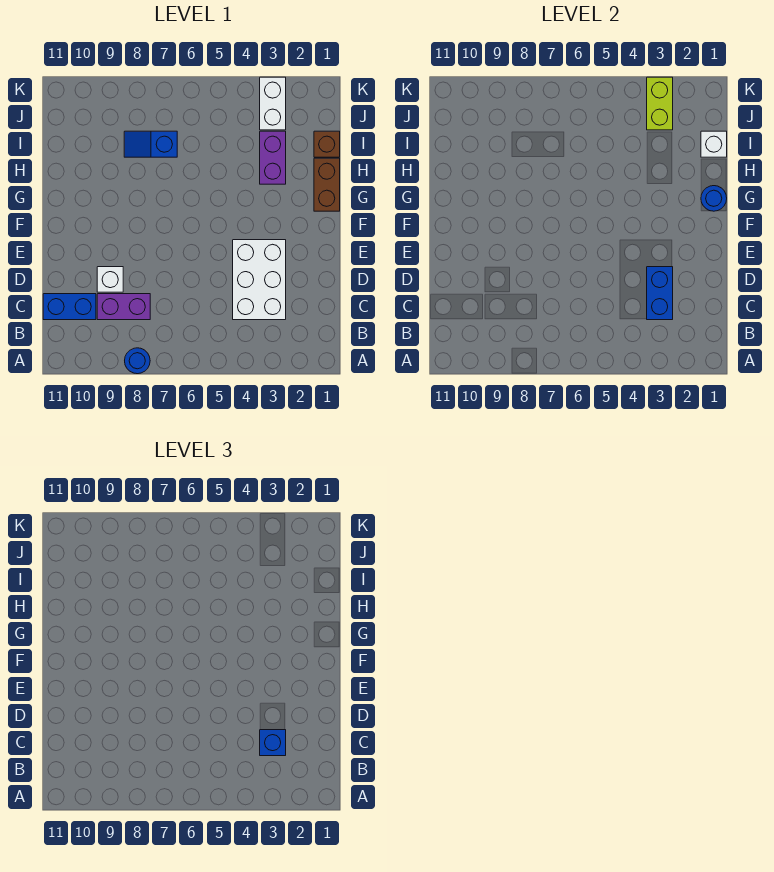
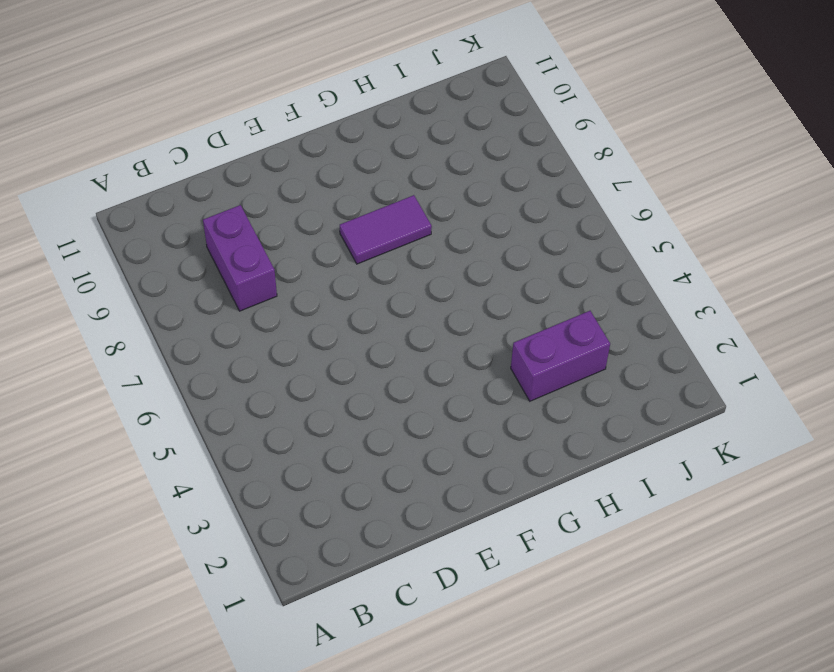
purple 1x2 tile [340,195,432,264] -> none
none -> blue 1x1 round brick [125,348,150,374]
none -> white 2x3 brick [233,240,286,320]
none -> blue 1x2 brick [43,294,96,320]

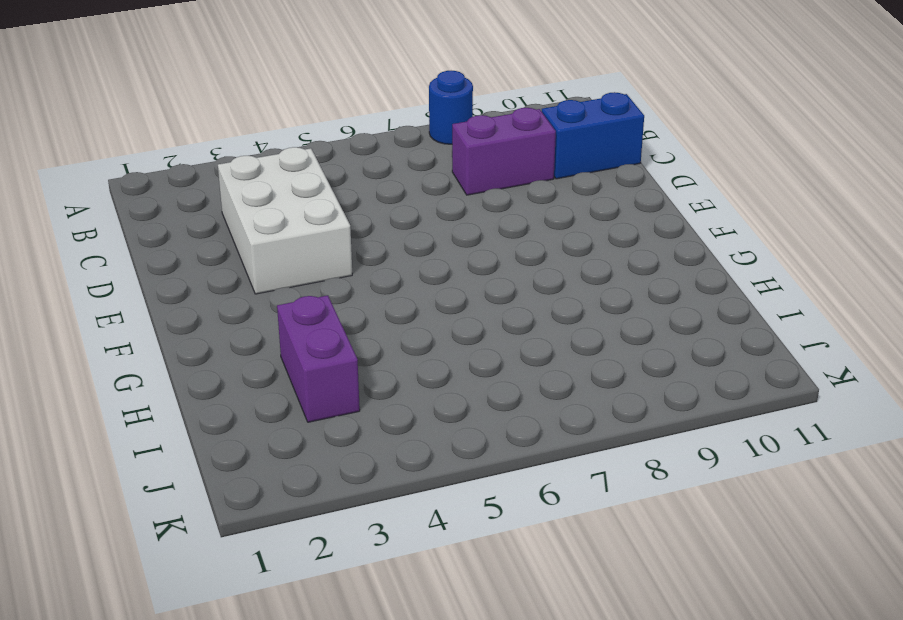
none -> white 1x1 brick [97,267,123,292]
none -> brown 1x2 brick [314,158,340,211]
none -> brown 1x1 brick [314,131,340,157]

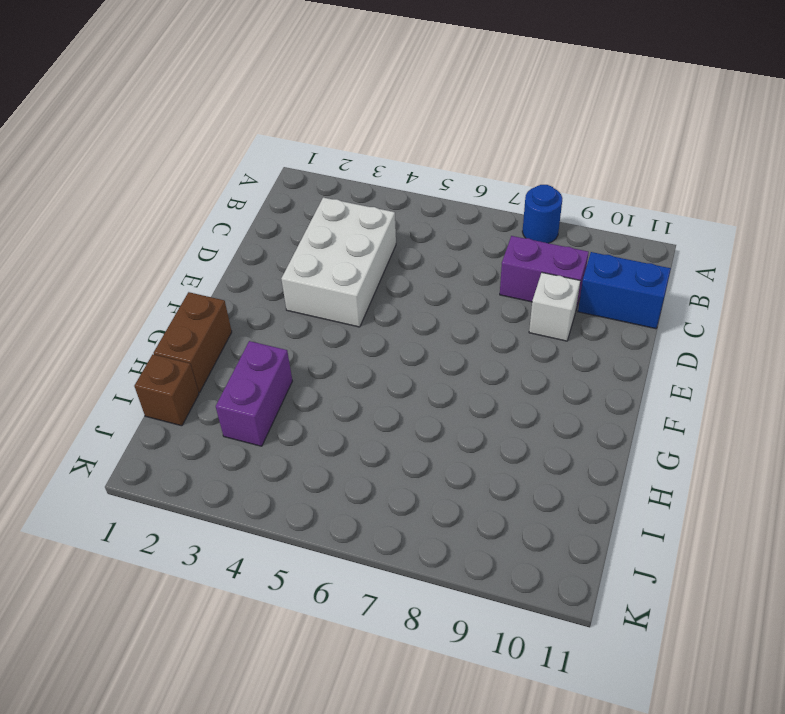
none -> blue 1x2 slope [124,131,177,157]
none -> white 1x2 brick [260,77,286,130]
none -> blue 1x2 brick [647,267,673,320]

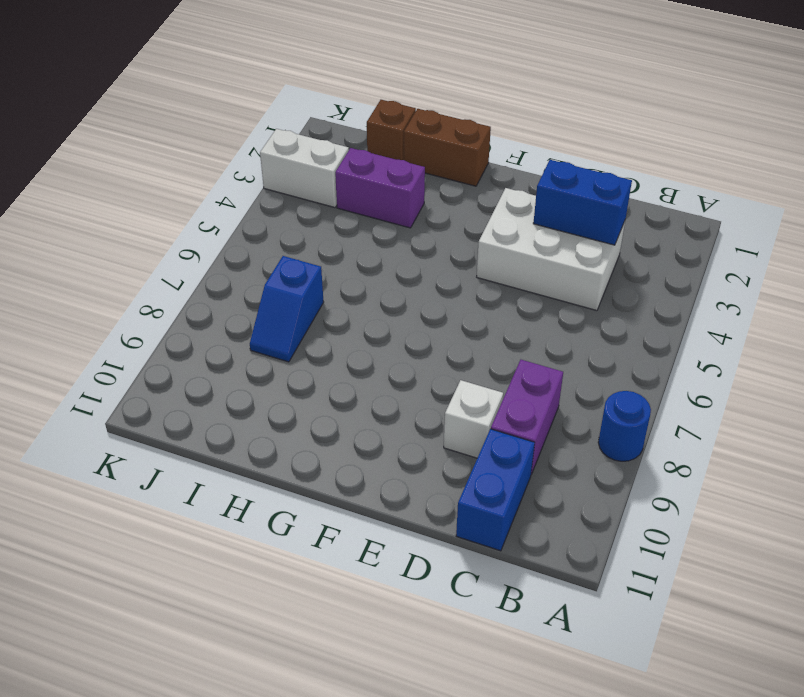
none -> blue 1x1 round brick [701,186,727,211]
none -> white 1x1 brick [701,131,727,157]
none -> lime 1x2 brick [647,77,673,130]

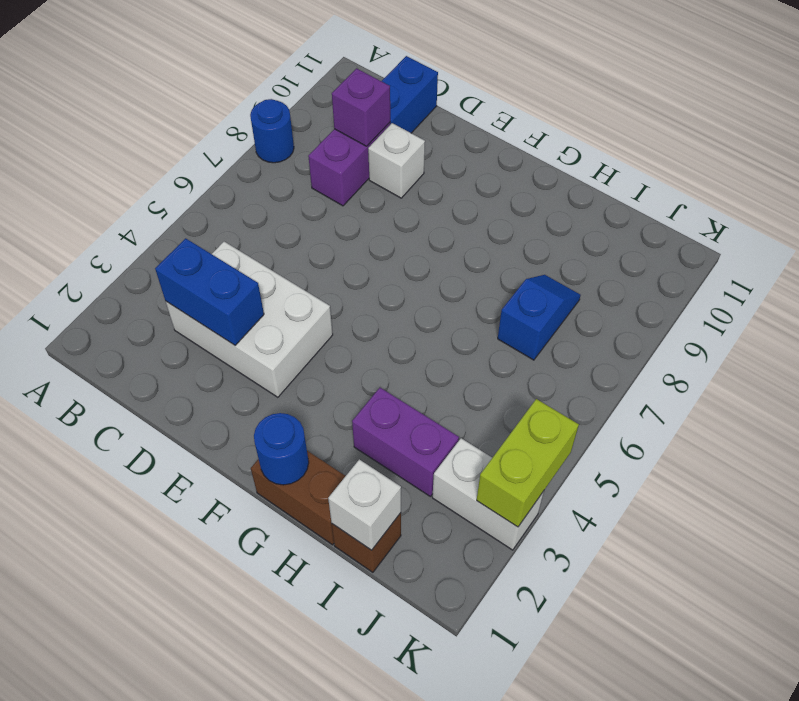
purple 1x1 brick [332,68,390,146] -> none
lime 1x2 brick [477,399,579,527] -> lime 1x2 brick turned to [647,77,673,130]
none -> blue 1x1 brick [260,730,286,756]

